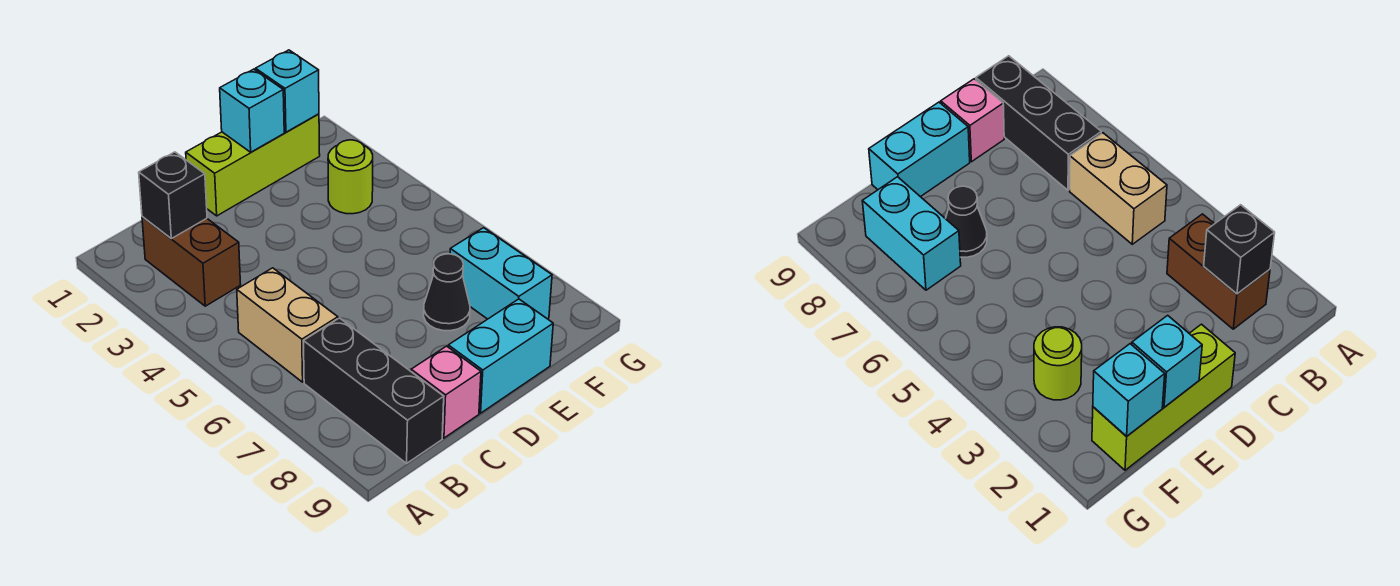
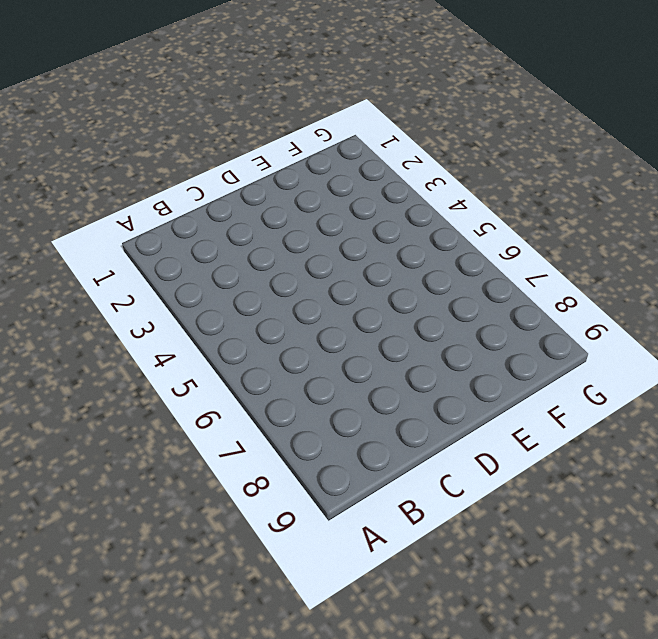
none -> brown 1x2 brick [142,217,241,306]
none -> tan 1x2 brick [237,268,338,382]
none -> black 1x3 brick [303,318,444,463]

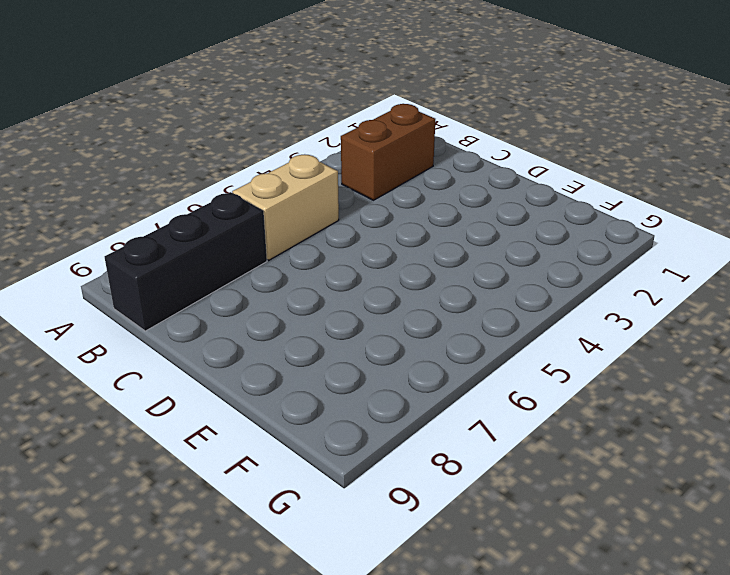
none -> pink 1x1 brick [411,346,481,438]
none -> lime 1x3 brick [186,114,320,216]
none -> cyan 1x2 brick [448,299,553,413]

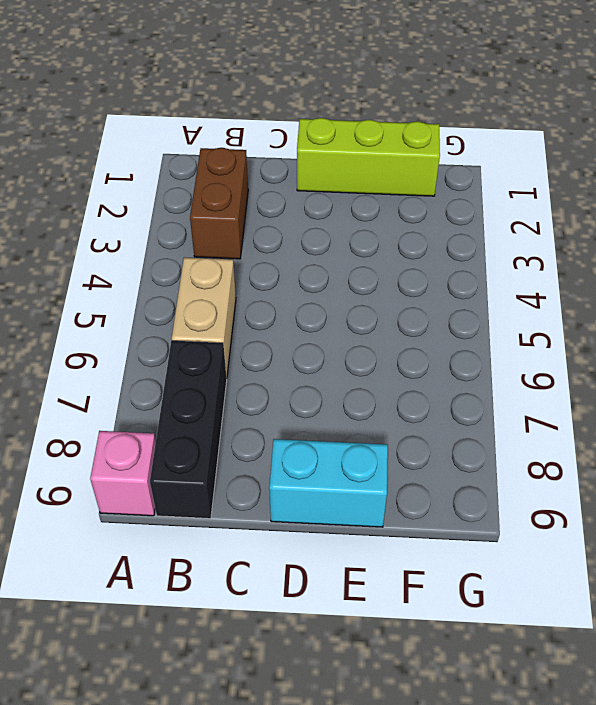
pink 1x1 brick [90,431,156,516] -> pink 1x1 brick moved to [411,346,481,438]
none -> black 1x1 cone [424,254,470,331]
none -> lime 1x1 round brick [328,140,373,214]
none -> cyan 1x2 brick [450,228,552,319]

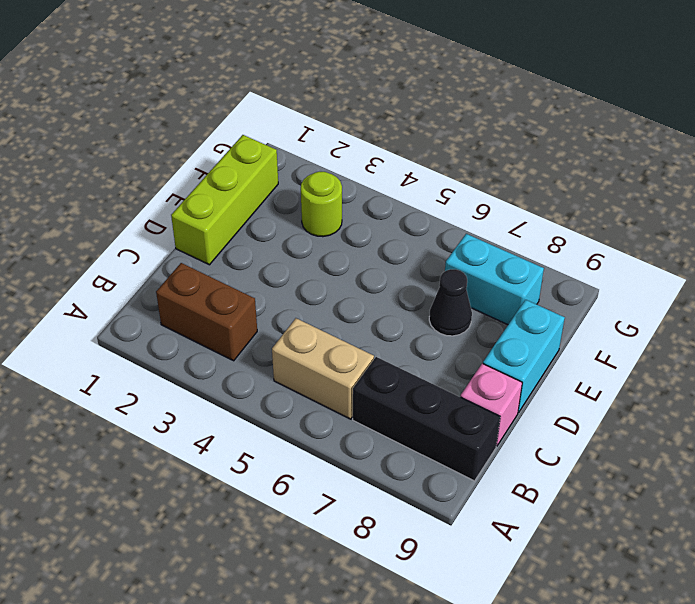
none -> black 1x1 brick [139,152,207,239]
none -> cyan 1x1 brick [220,69,284,152]
none -> cyan 1x1 brick [255,50,319,132]

